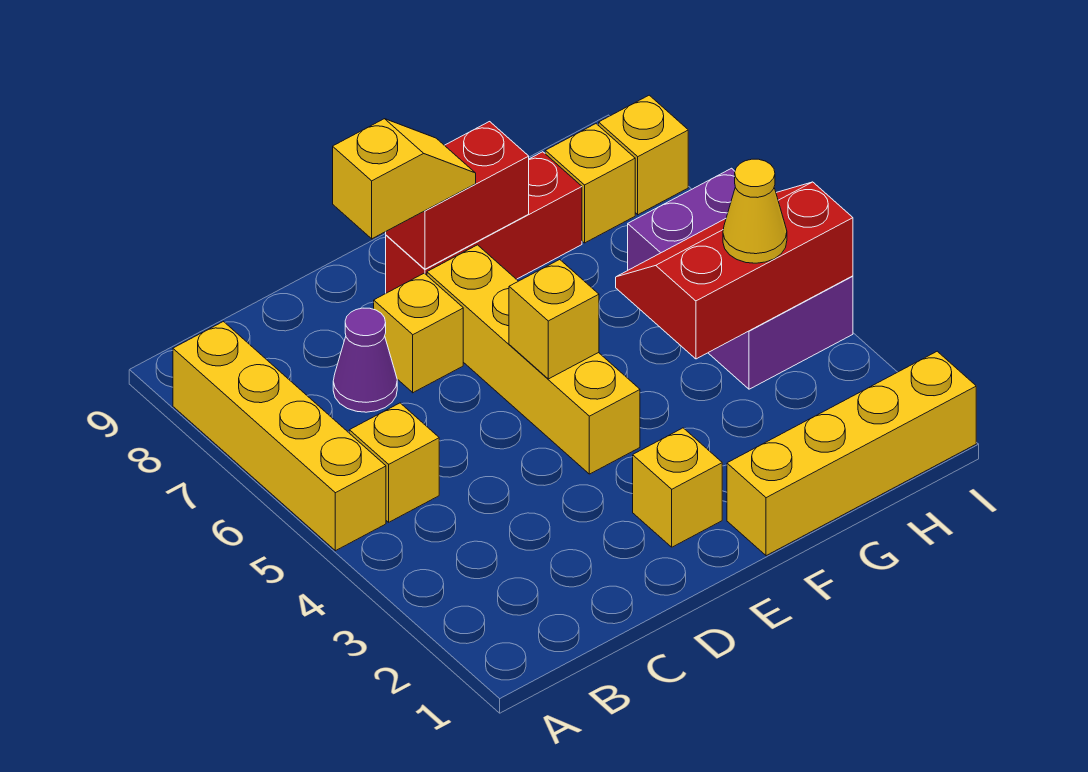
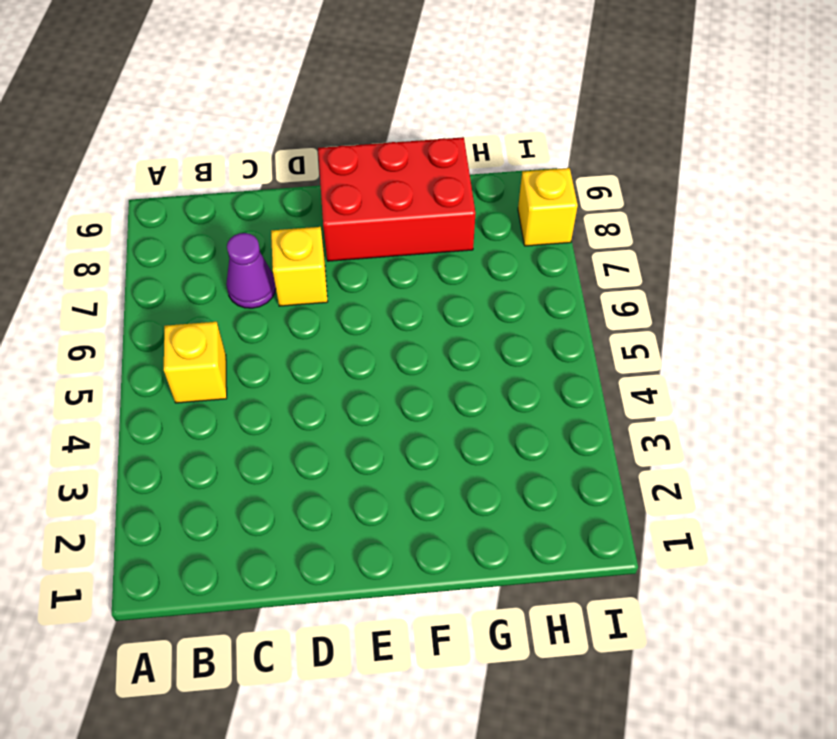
red 2x3 brick [318,137,476,261] -> red 1x3 brick [386,152,582,293]
none -> yellow 1x4 brick [173,322,386,551]
none -> yellow 1x1 brick [633,428,722,547]
none -> yellow 1x4 brick [427,245,640,474]

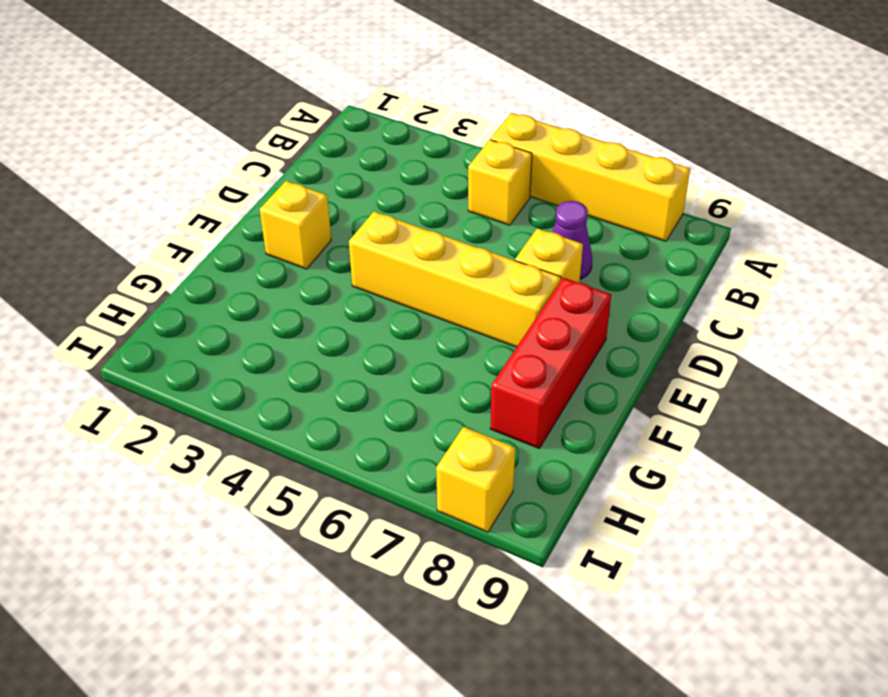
none -> yellow 1x4 brick [727,351,976,556]
none -> purple 2x3 brick [628,168,853,389]
none -> yellow 1x1 brick [545,124,635,243]

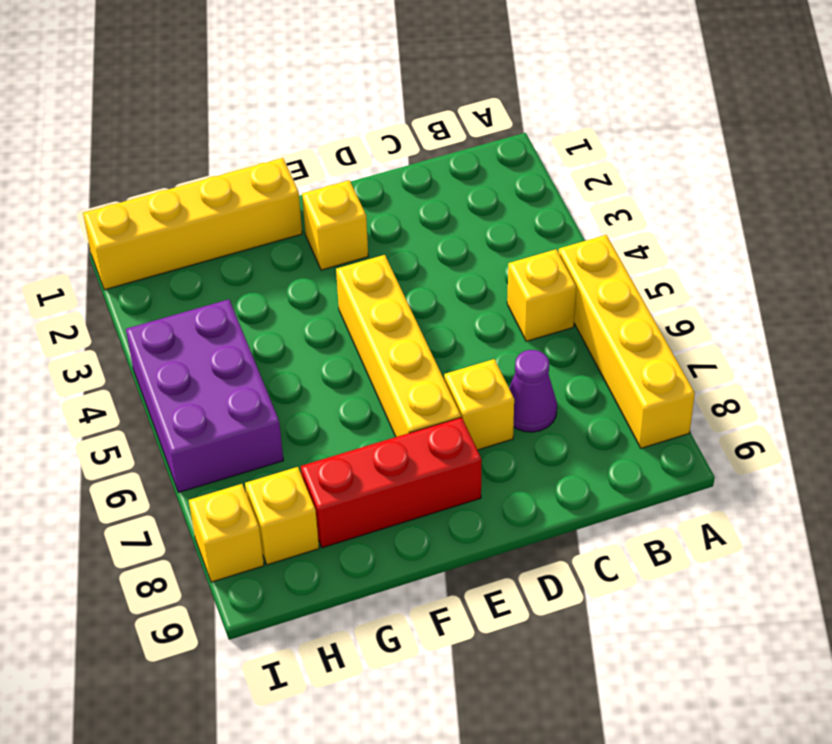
none -> yellow 1x1 brick [509,260,599,379]
none -> red 1x2 brick [386,122,529,269]
none -> red 2x3 slope [616,182,853,359]

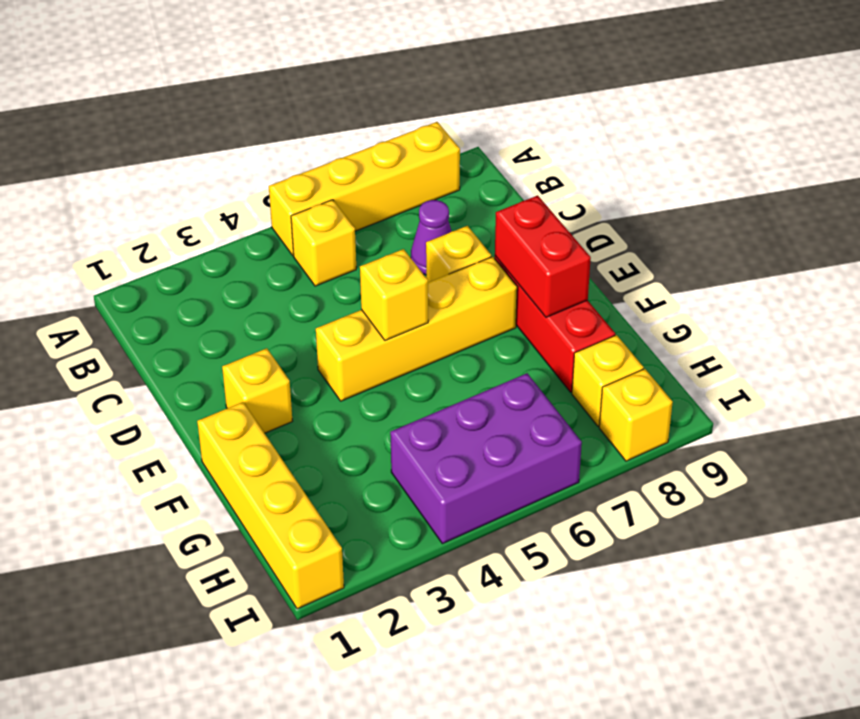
none -> red 2x3 slope [616,182,853,359]
none -> yellow 1x2 slope [333,119,476,239]
none -> yellow 1x1 cone [723,159,787,263]

